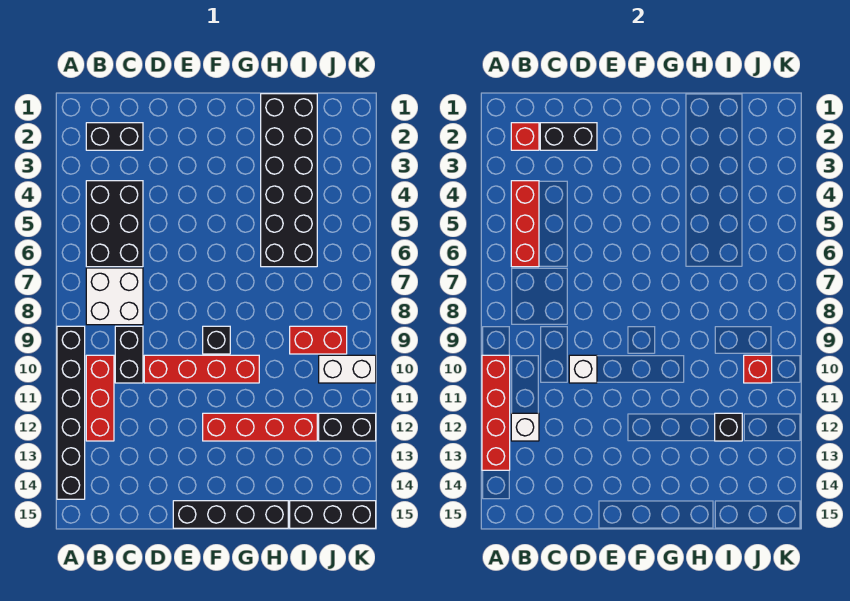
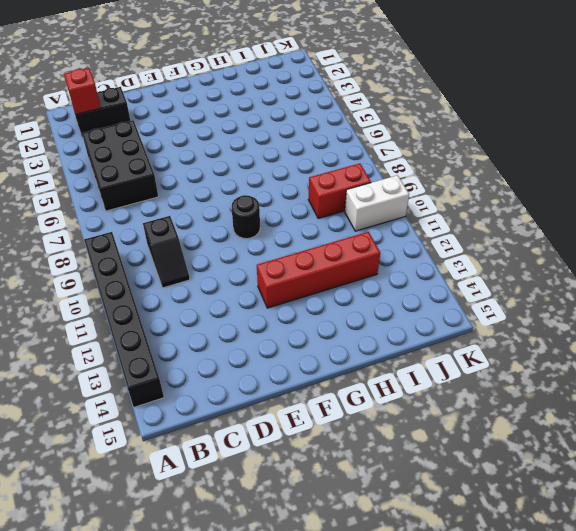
black 1x2 slope [143,216,190,288] -> black 1x2 brick [115,326,143,383]
black 1x1 round brick [231,195,260,239] -> black 1x1 brick [203,326,230,354]
none -> white 2x2 brick [86,268,143,325]
none -> red 1x3 brick [86,355,114,441]
none -> red 1x4 brick [144,355,259,383]

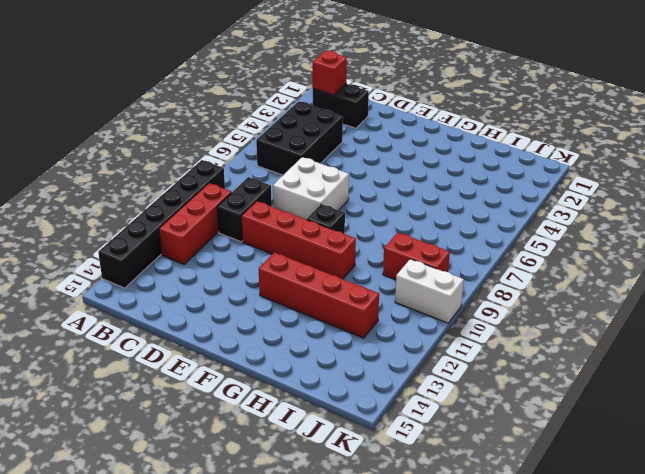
white 2x2 brick [273,157,349,220] -> white 2x2 brick moved to [86,268,143,325]
none -> black 1x4 brick [173,501,288,528]
none -> black 2x6 brick [261,94,317,267]
none -> black 1x3 brick [290,501,376,528]

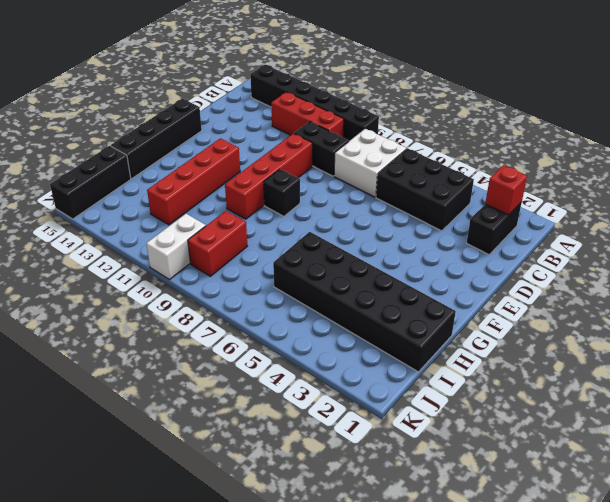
none -> black 1x2 brick [319,413,376,441]
none -> red 1x4 brick [482,355,510,470]
none -> red 1x3 brick [511,181,539,267]

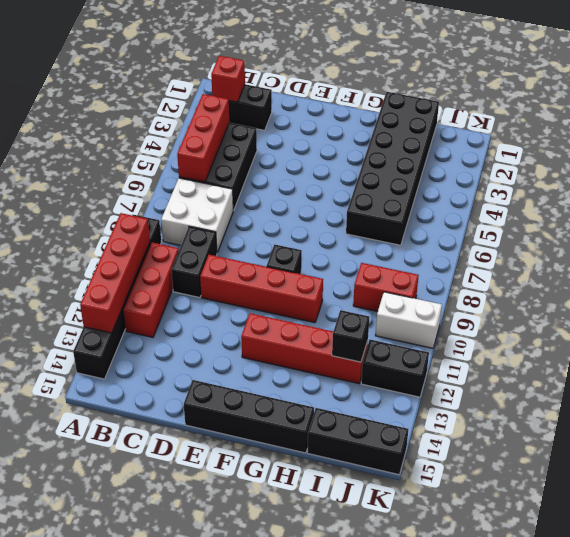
none -> white 1x1 brick [511,413,539,441]
none -> black 1x2 brick [540,123,597,150]
none -> white 1x1 brick [569,355,597,383]

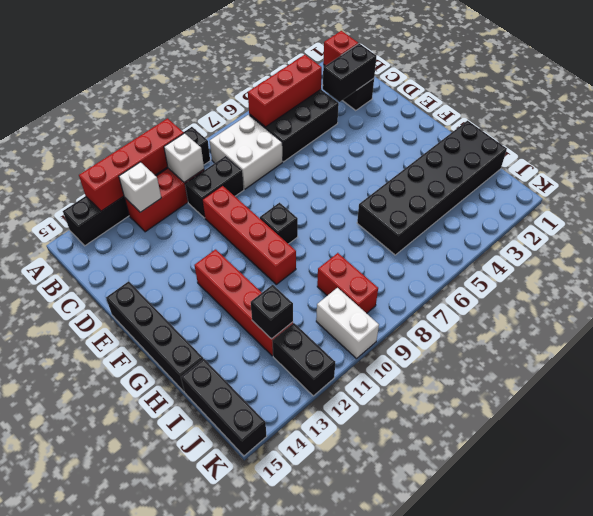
white 1x1 brick [164,133,204,182] -> white 1x1 brick moved to [569,355,597,383]
black 1x2 brick [323,43,376,102] -> black 1x2 brick turned to [540,123,597,150]
none -> red 1x1 brick [744,355,772,383]

